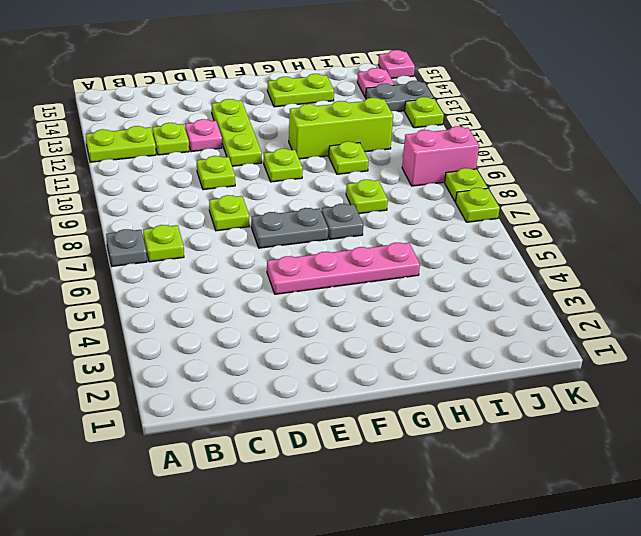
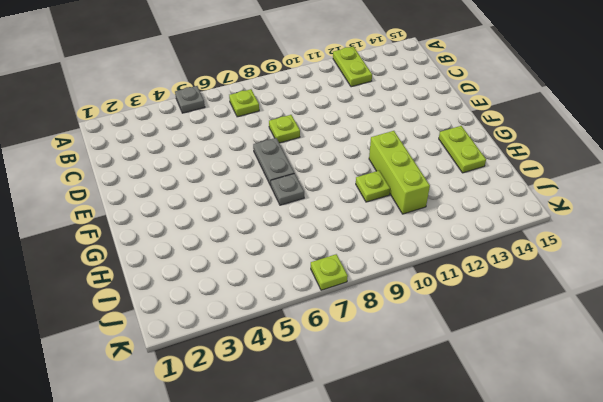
grey 1x1 plate [175,86,205,113] -> grey 1x1 plate moved to [106,229,147,266]
none -> lime 1x1 plate [152,123,189,155]
none -> lime 1x1 plate [197,156,235,190]
none -> pink 1x1 plate [185,119,222,152]

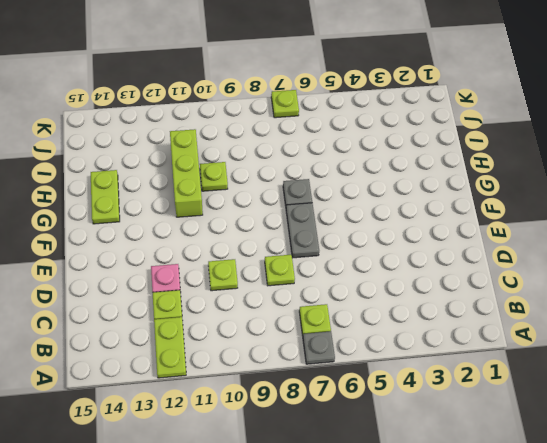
none -> pink 1x4 plate [267,242,420,294]
none -> lime 1x3 plate [212,99,262,166]
none -> lime 1x1 plate [264,149,303,182]

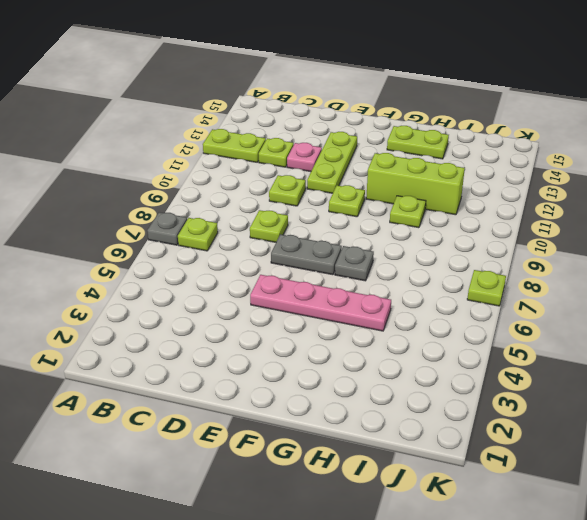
none -> lime 1x1 plate [346,179,388,214]
none -> pink 1x2 brick [402,126,479,186]
none -> grey 1x2 plate [365,81,434,112]

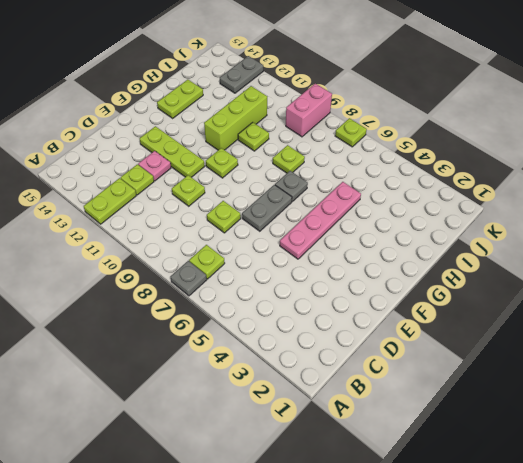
none -> pink 1x1 plate [357,68,394,97]
none -> lime 1x1 plate [445,168,488,202]
none -> lime 1x1 plate [405,97,444,128]

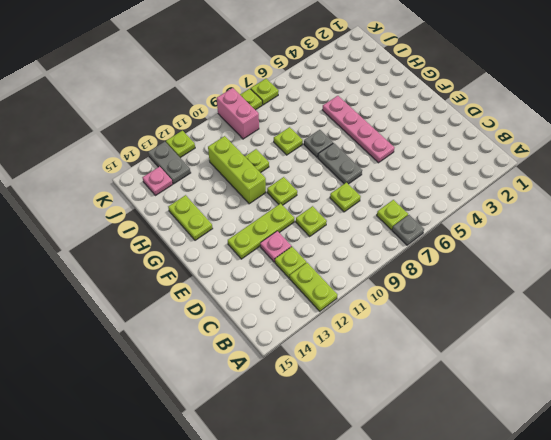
none -> pink 1x1 plate [378,50,415,78]

